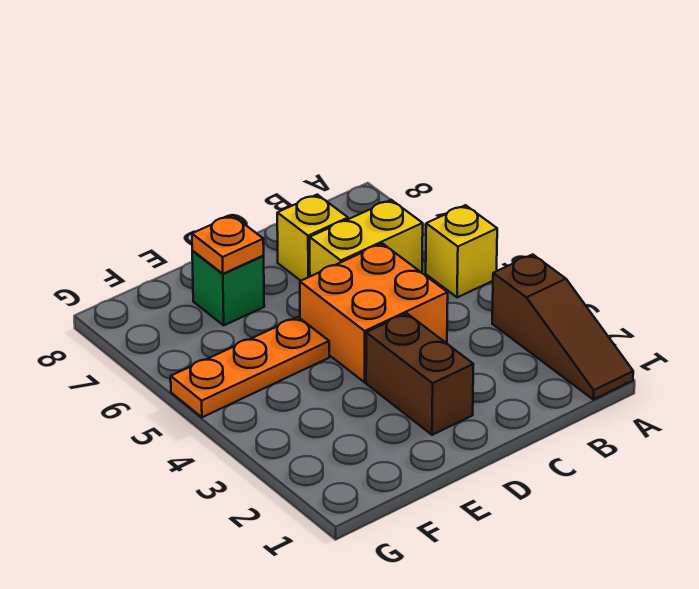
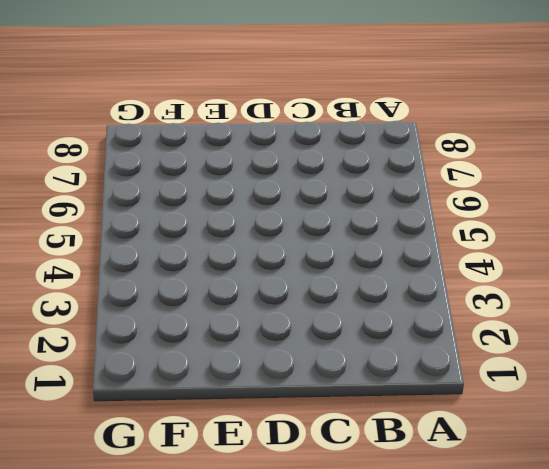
none -> brown 1x3 slope [492,254,633,400]
none -> yellow 1x1 brick [426,205,497,297]

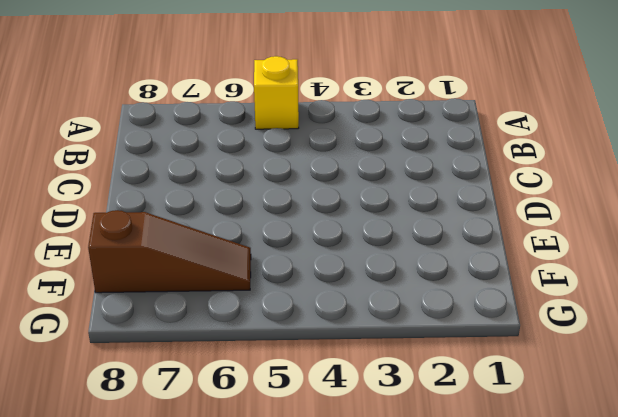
brown 1x3 slope [88,210,251,293] -> brown 1x3 slope moved to [492,254,633,400]
none -> yellow 1x2 brick [310,200,423,276]
none -> orange 2x2 brick [300,243,448,382]

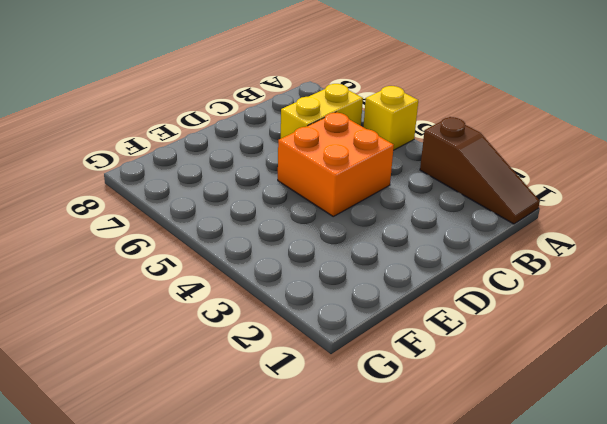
none -> yellow 1x1 brick [277,195,348,281]
none -> brown 1x2 brick [366,313,473,435]

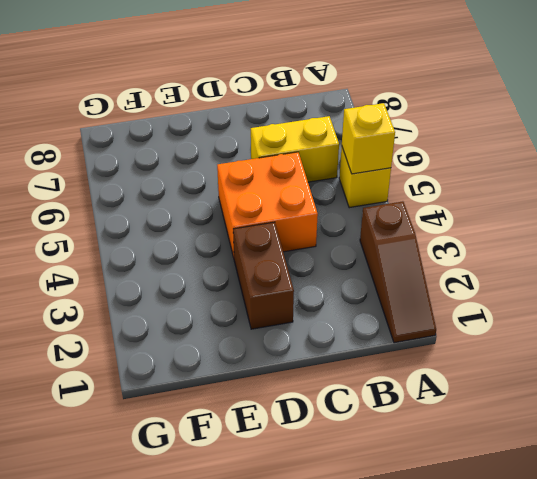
yellow 1x1 brick [342,103,395,174] -> yellow 1x1 brick moved to [277,195,348,281]
none -> orange 1x3 plate [171,317,329,417]
none -> green 1x1 brick [192,251,264,325]

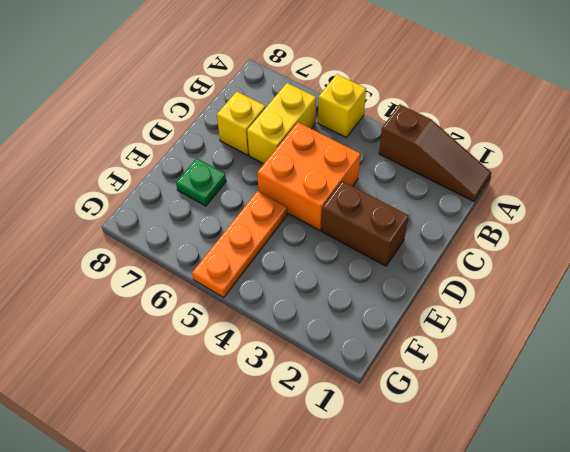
green 1x1 plate [176,158,226,206] -> green 1x1 brick [192,251,264,325]
none -> orange 1x1 plate [192,215,264,274]

